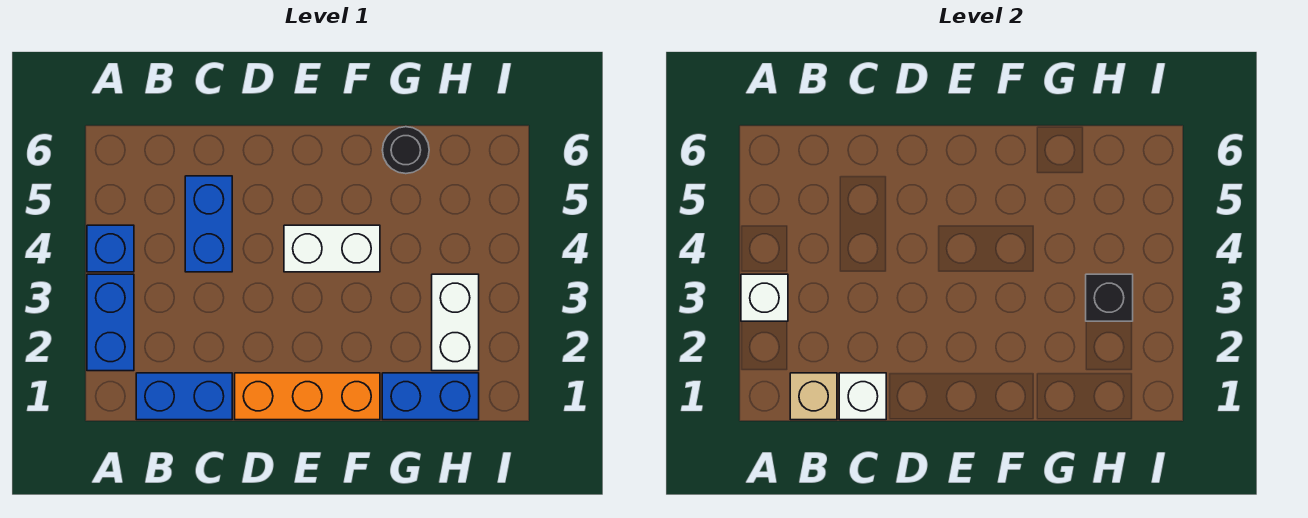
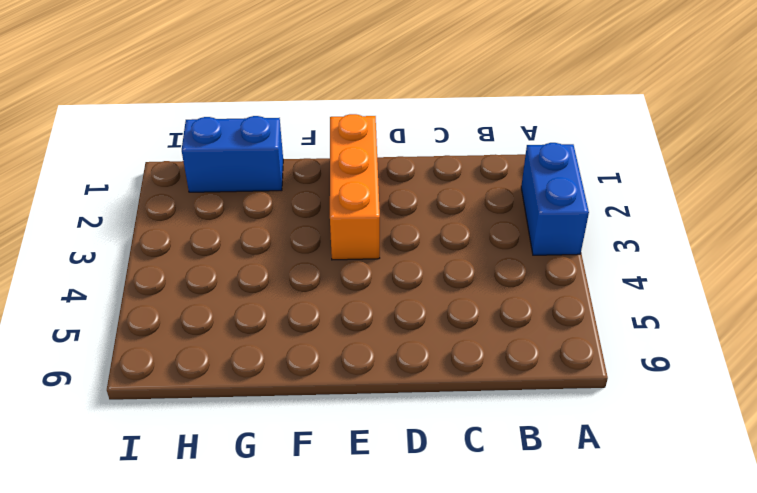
orange 1x3 brick [330,114,380,260] -> orange 1x3 brick turned to [235,373,380,420]
none -> blue 1x1 brick [87,225,134,272]
none -> blue 1x2 brick [136,373,232,420]
none -> blue 1x2 brick [185,176,232,272]

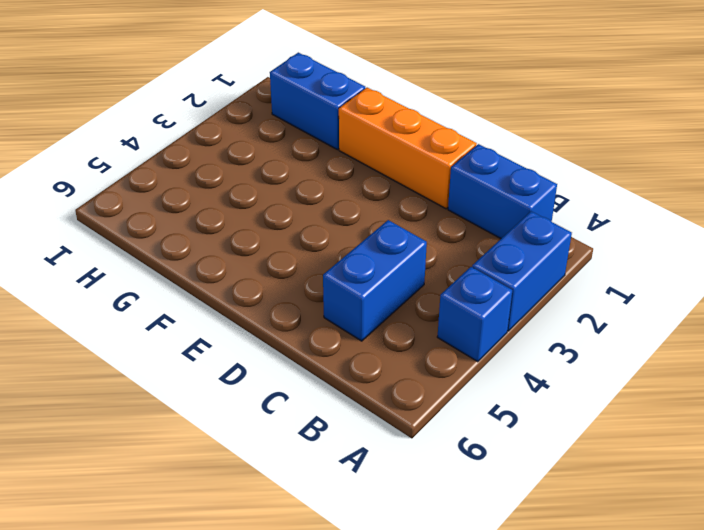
none -> white 1x2 brick [284,225,380,272]
none -> black 1x1 round brick [382,127,429,174]
none -> white 1x2 brick [432,274,479,371]

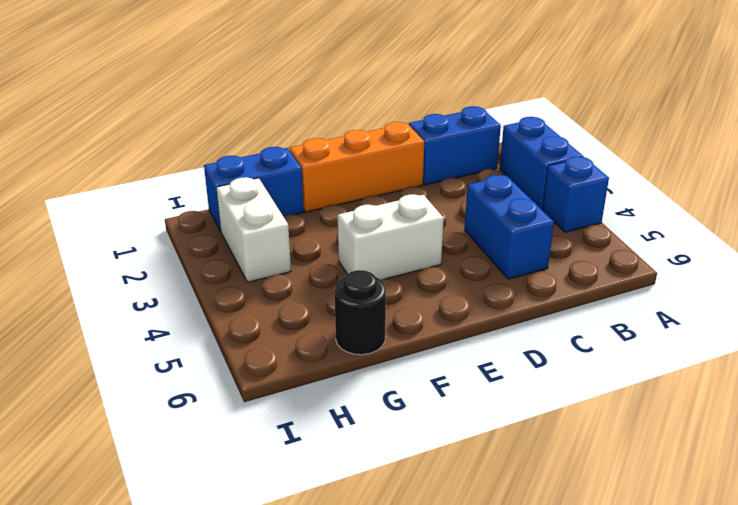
none -> white 1x1 brick [741,274,788,321]
none -> tan 1x1 brick [790,373,837,420]
none -> white 1x1 brick [839,373,886,420]

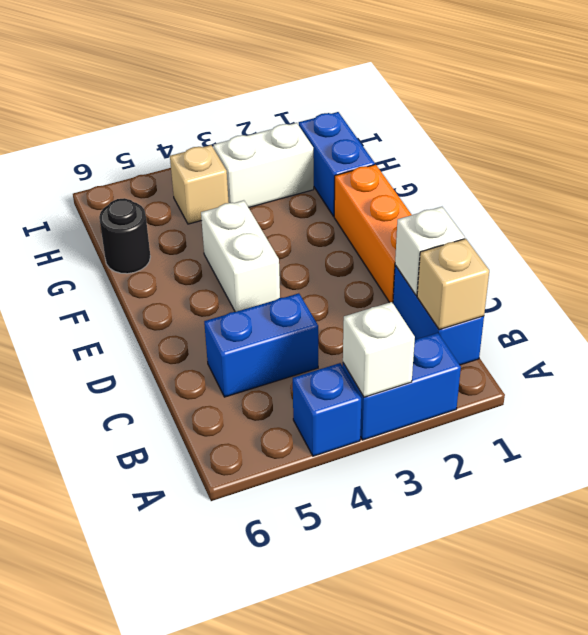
tan 1x1 brick [170,145,229,224] -> none
none -> black 1x1 brick [1086,274,1133,321]

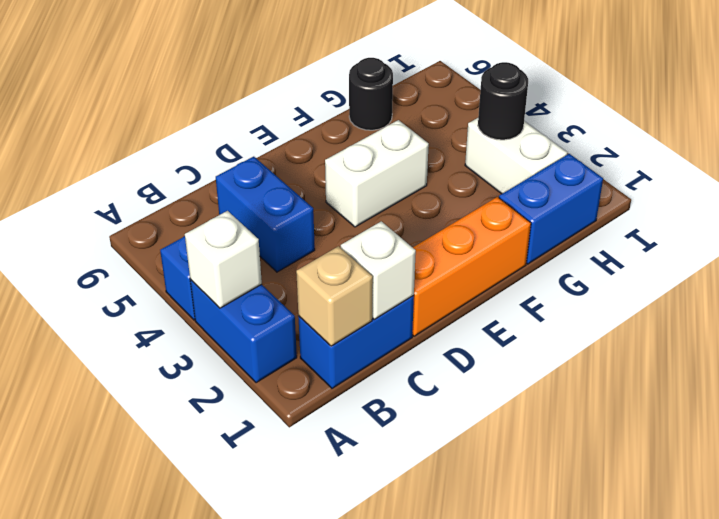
black 1x1 round brick [478,62,528,140] -> black 1x1 brick [1086,274,1133,321]

